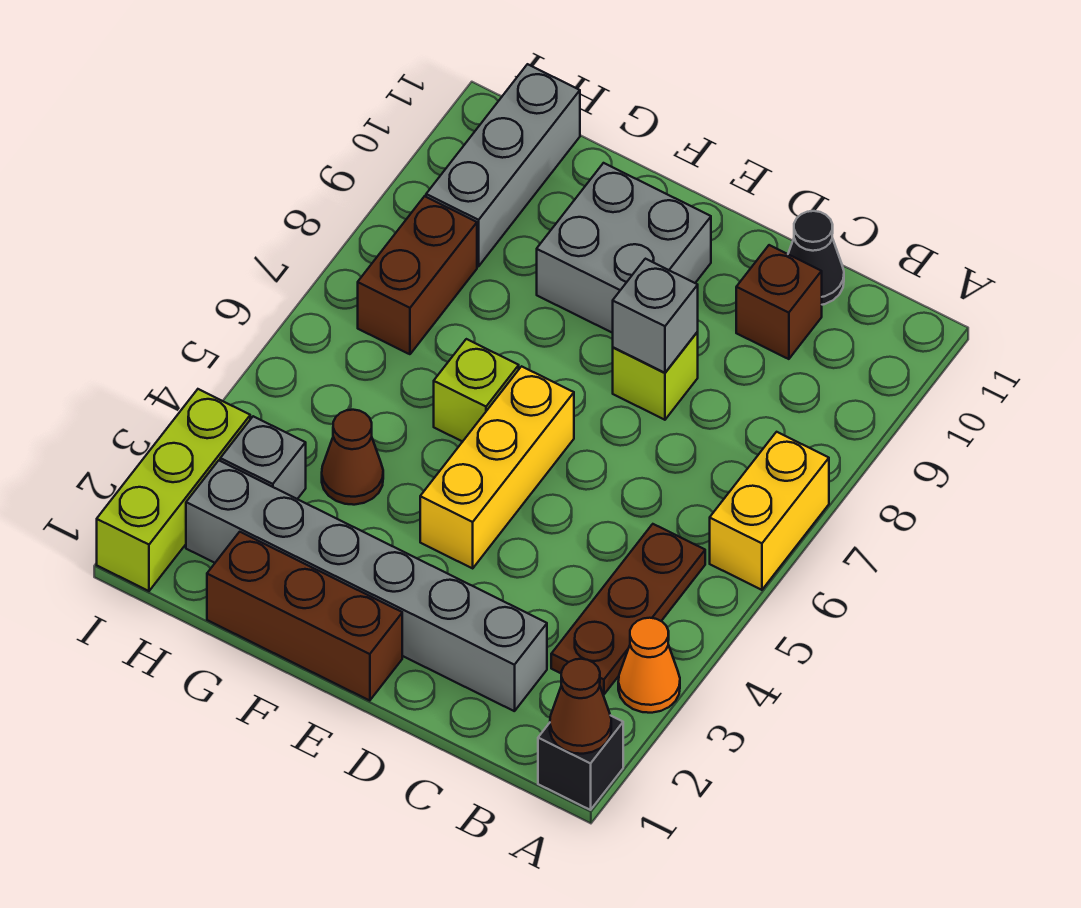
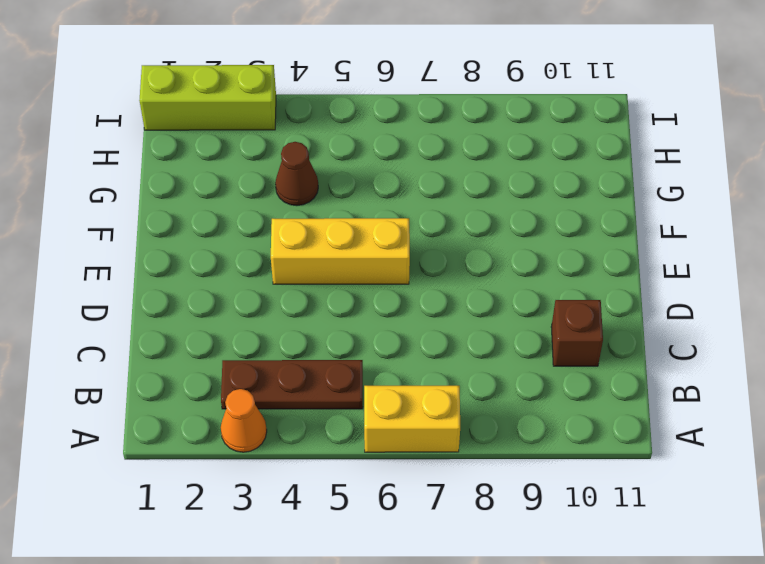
none -> black 1x1 brick [538,715,623,810]
none -> grey 1x6 brick [186,461,547,711]
none -> black 1x1 cone [788,211,844,305]

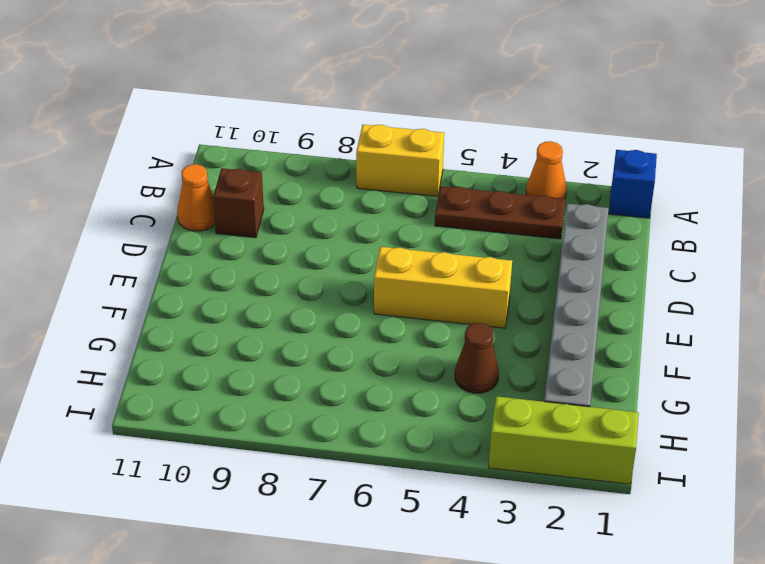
blue 1x1 brick [609,150,657,218] -> black 1x1 brick [538,715,623,810]
orange 1x1 cone [177,164,215,231] -> black 1x1 cone [788,211,844,305]
none -> lime 1x1 brick [613,332,698,420]
none -> brown 1x3 brick [207,532,402,701]
none -> grey 2x2 brick [537,163,711,333]

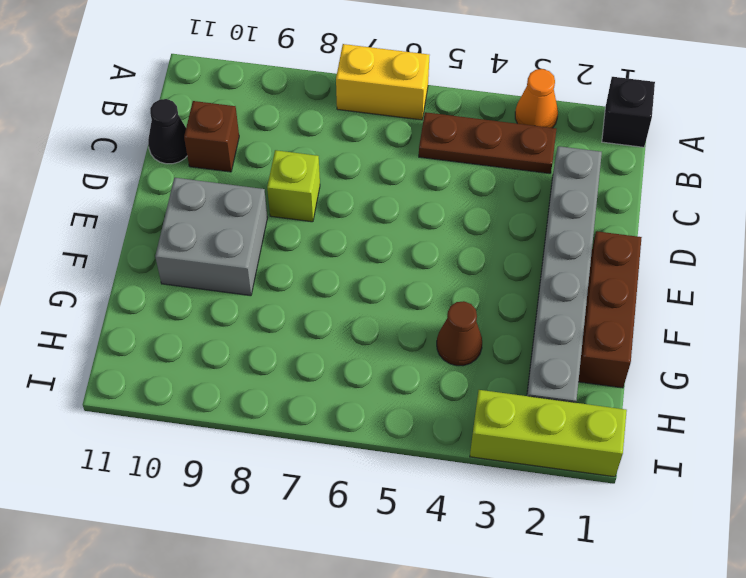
none -> yellow 1x3 brick [420,366,574,568]
none -> lime 1x1 brick [434,339,519,442]
none -> grey 1x1 brick [220,416,306,499]

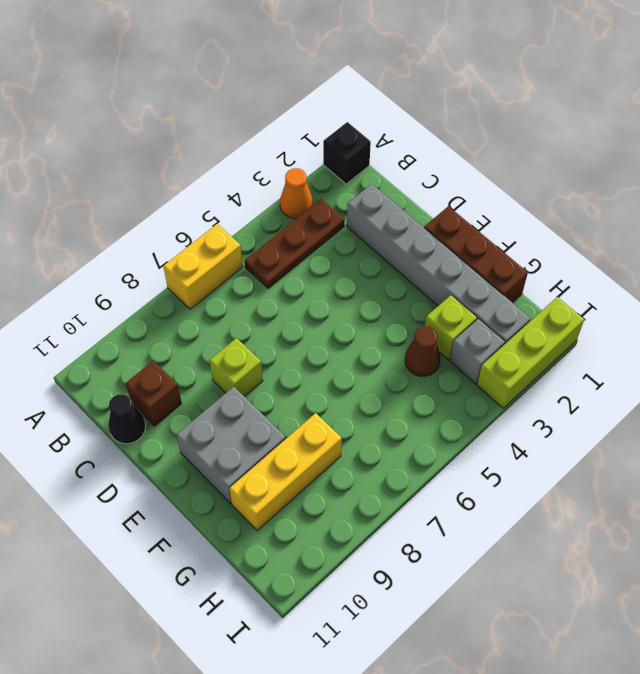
lime 1x1 brick [425,295,477,360] -> lime 1x1 brick moved to [434,339,519,442]
yellow 1x3 brick [229,413,342,531] -> yellow 1x3 brick moved to [420,366,574,568]
none -> brown 1x2 brick [358,196,477,354]
none -> grey 1x3 brick [426,64,580,266]
none -> brown 1x1 cone [550,659,611,754]

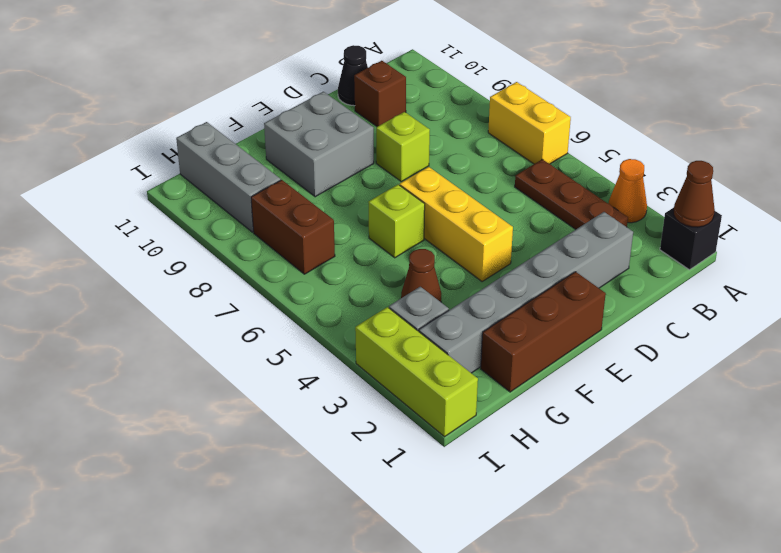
none -> grey 1x1 brick [613,259,698,373]

